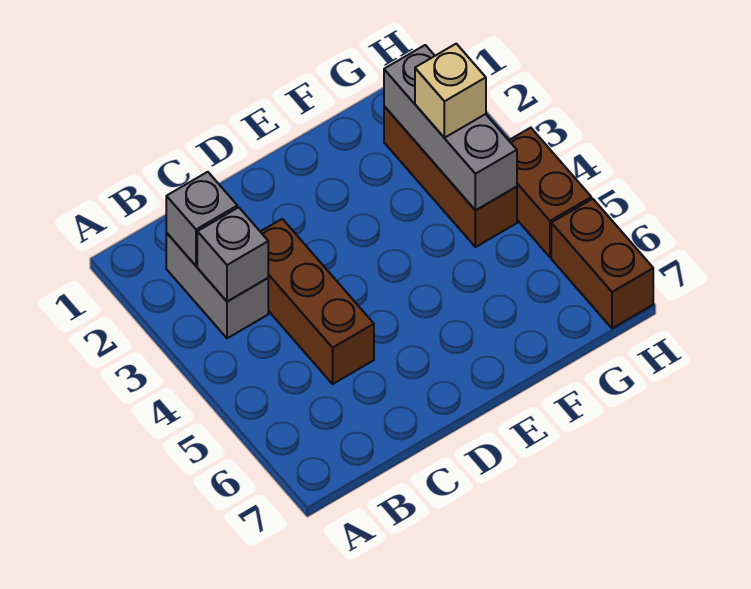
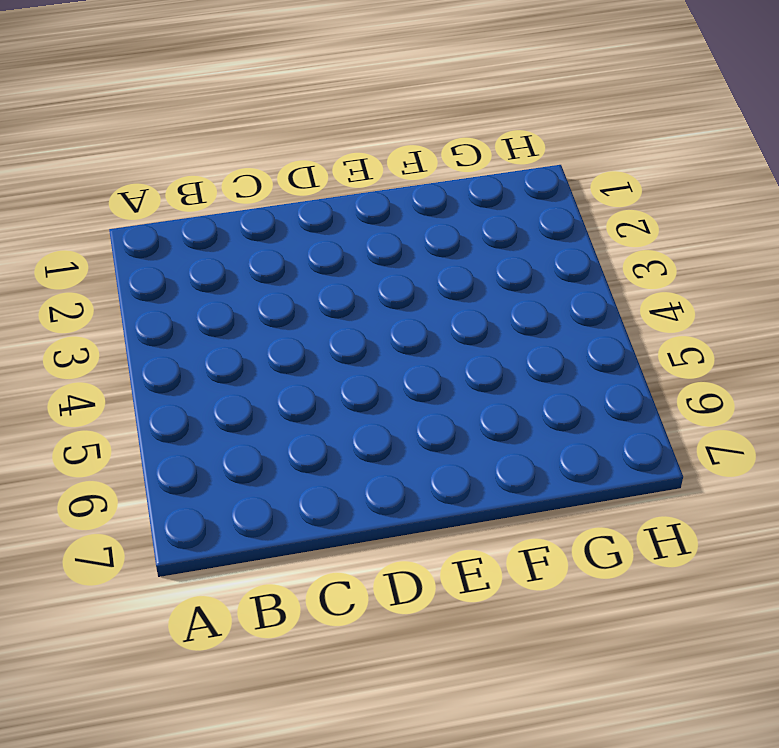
none -> grey 1x2 brick [166,233,268,338]
none -> brown 1x3 brick [260,219,374,384]

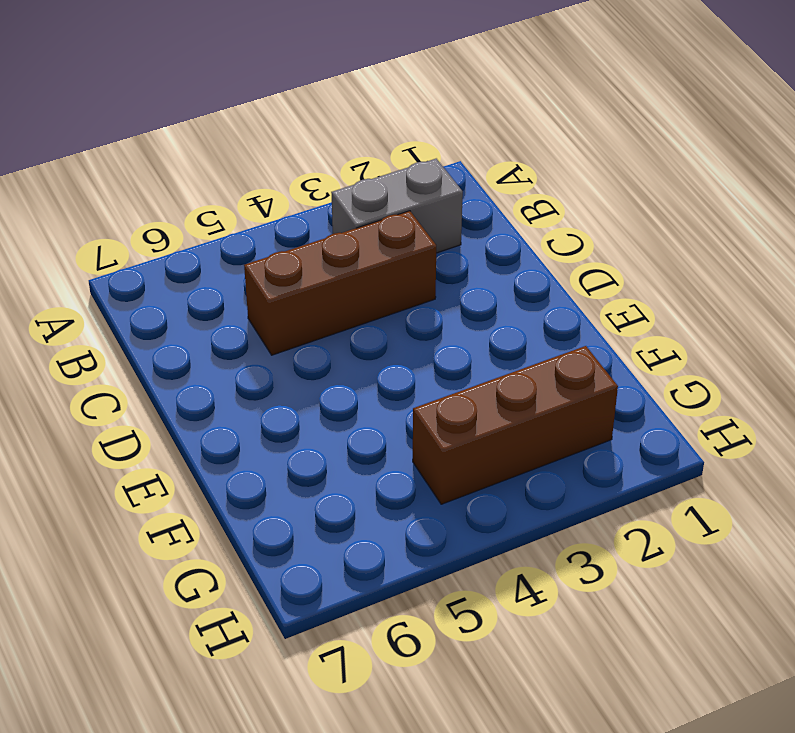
none -> brown 1x2 brick [509,128,591,257]
none -> brown 1x2 brick [551,199,653,328]

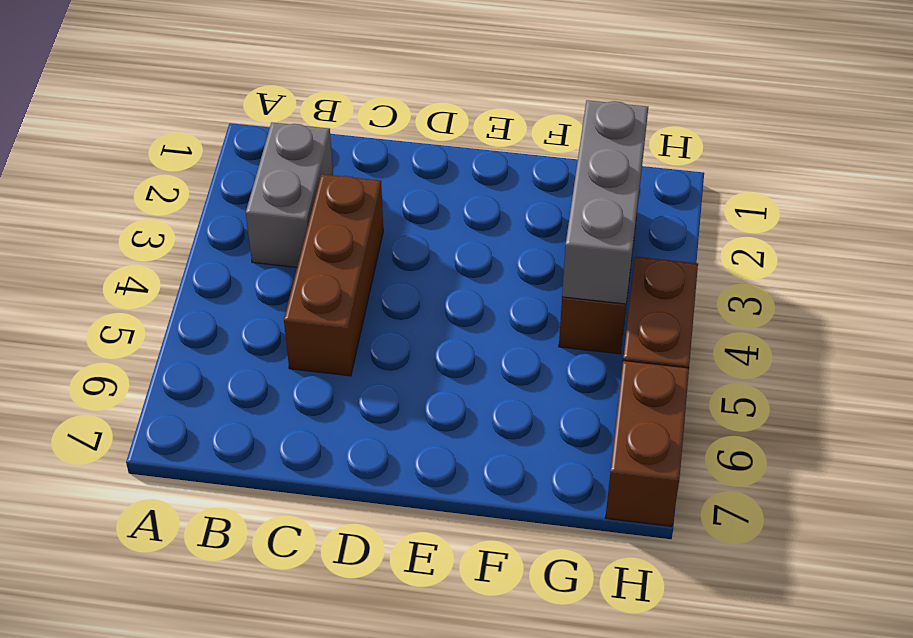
none -> grey 1x1 brick [166,172,237,266]
none -> grey 1x1 brick [197,207,268,302]

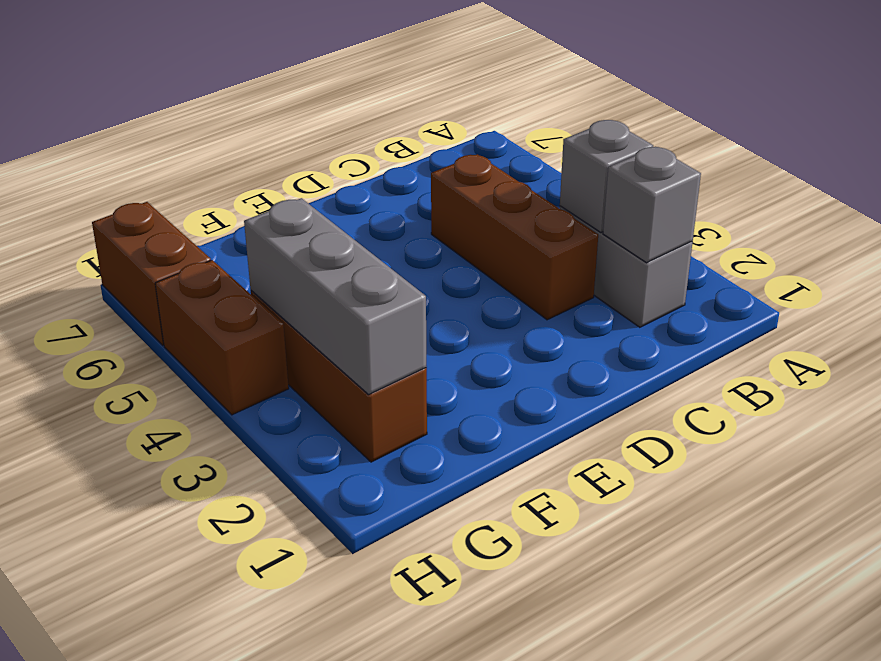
none -> tan 1x1 brick [415,44,486,138]

